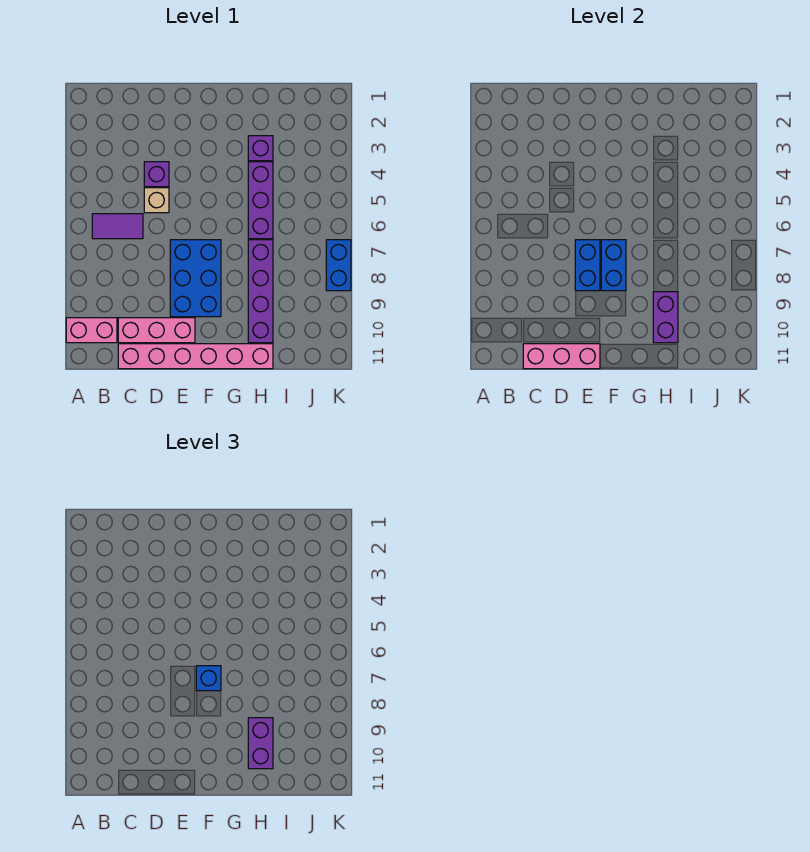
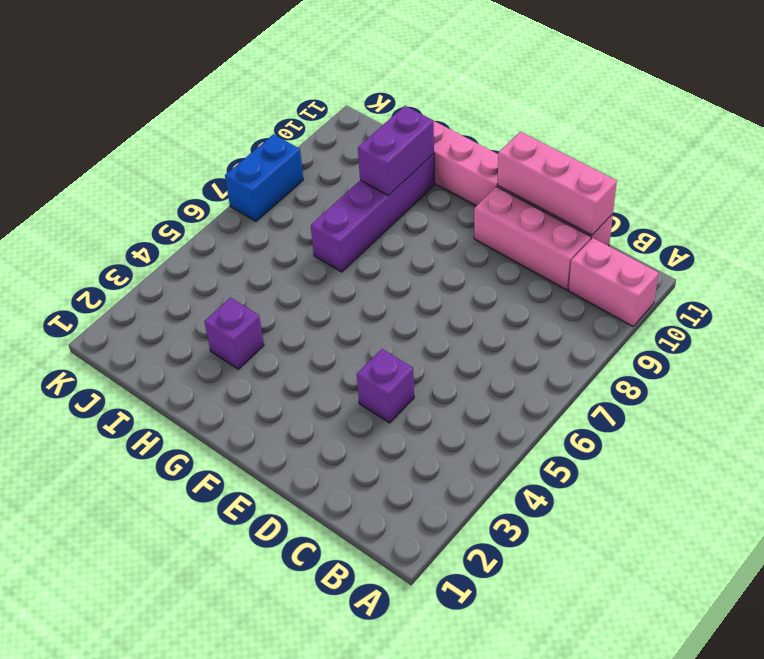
none -> purple 1x2 tile [92,214,143,239]
none -> tan 1x1 brick [144,188,169,213]
none -> blue 2x3 brick [170,240,221,317]

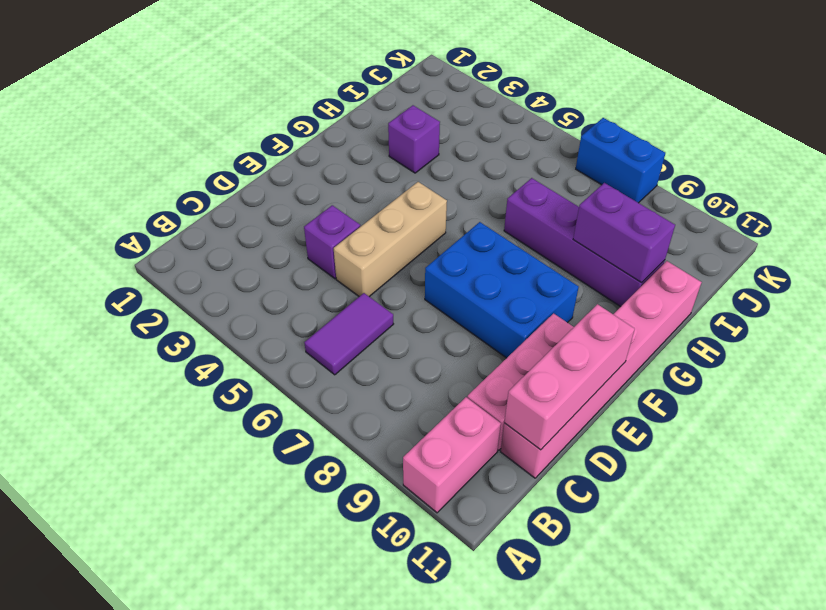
tan 1x3 brick [334,182,447,297] -> tan 1x1 brick [144,188,169,213]
none -> purple 1x3 brick [248,162,273,239]
none -> blue 1x2 brick [575,240,600,291]
none -> blue 1x2 brick [601,240,626,291]

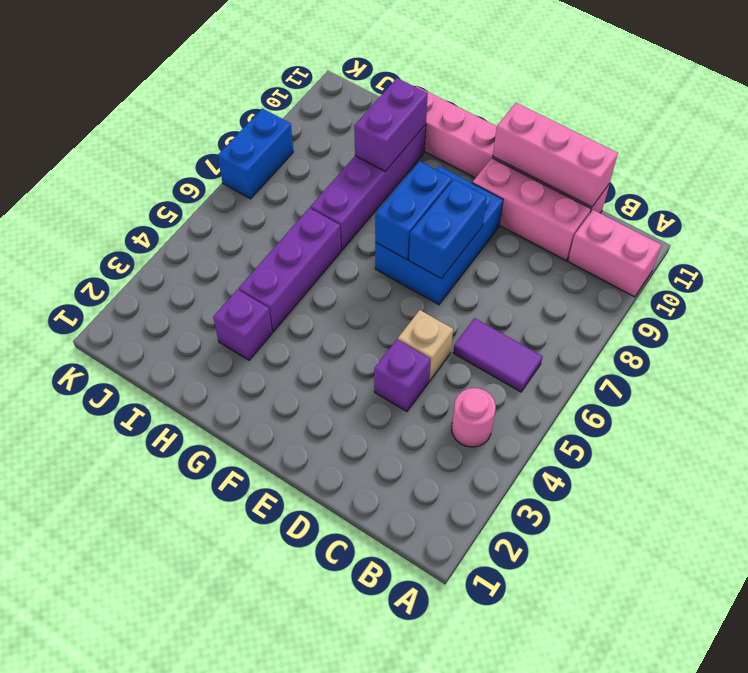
pink 1x1 round brick [452,388,496,447] -> none
none -> blue 1x1 brick [196,666,221,691]
none -> purple 1x2 brick [248,718,273,769]

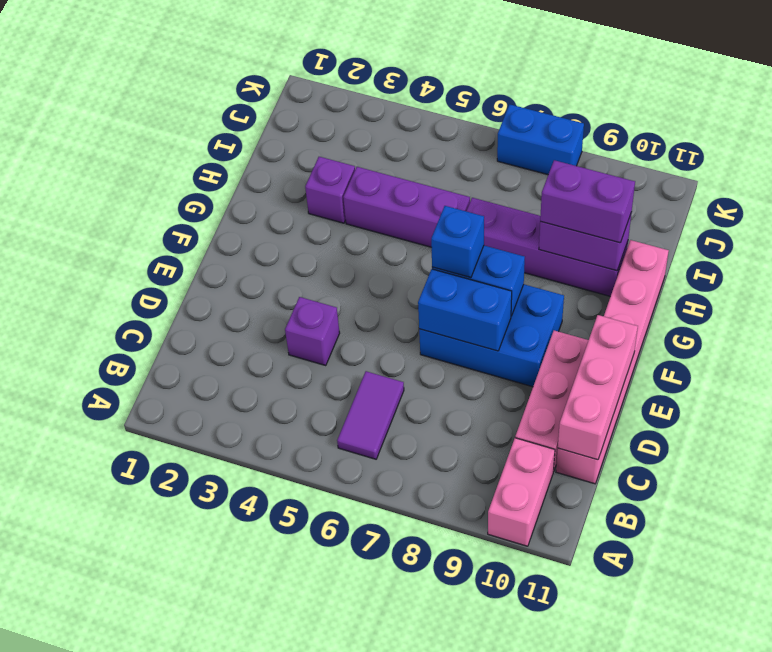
none -> tan 1x1 brick [144,188,169,213]

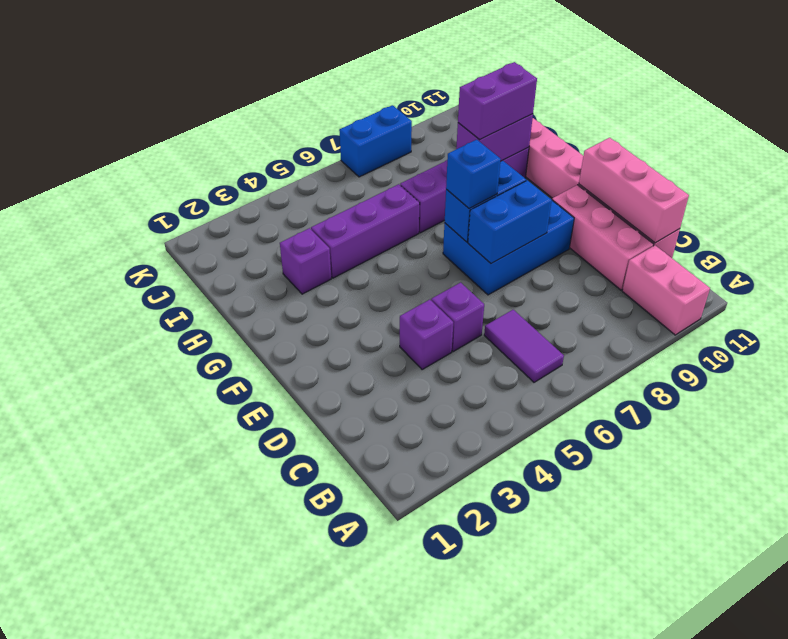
purple 1x1 brick [431,283,484,352] -> tan 1x1 brick [144,188,169,213]

